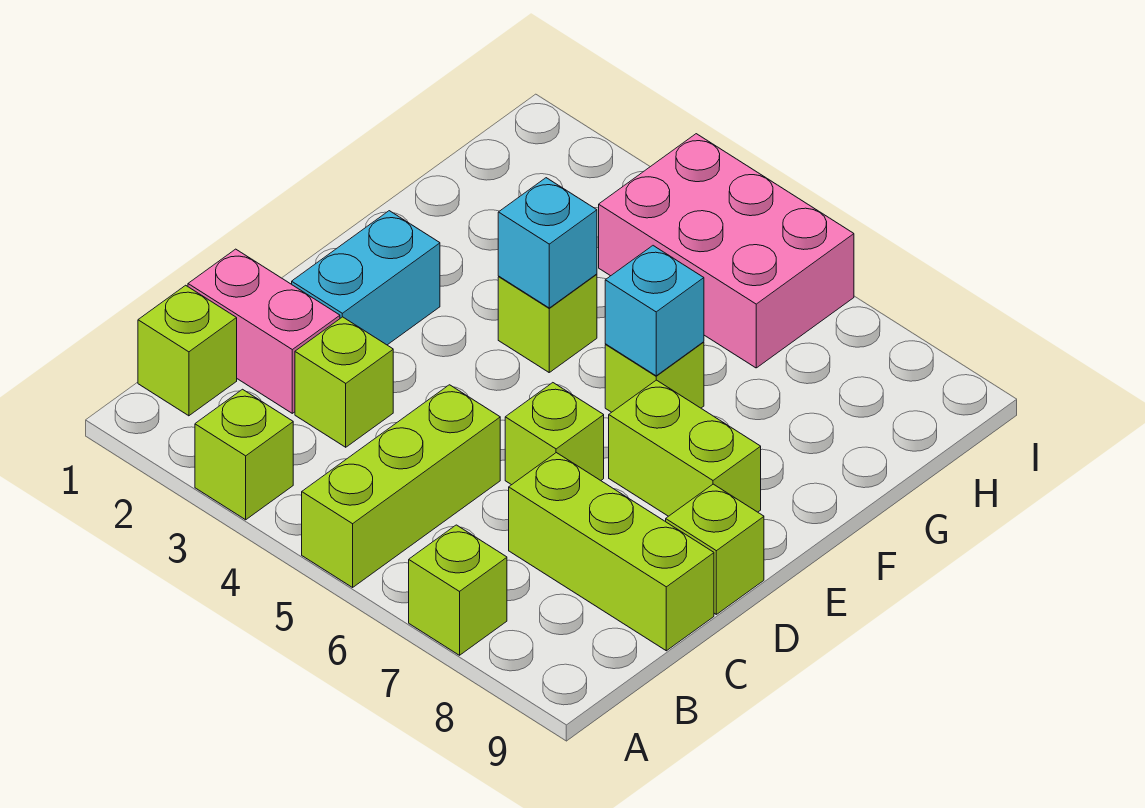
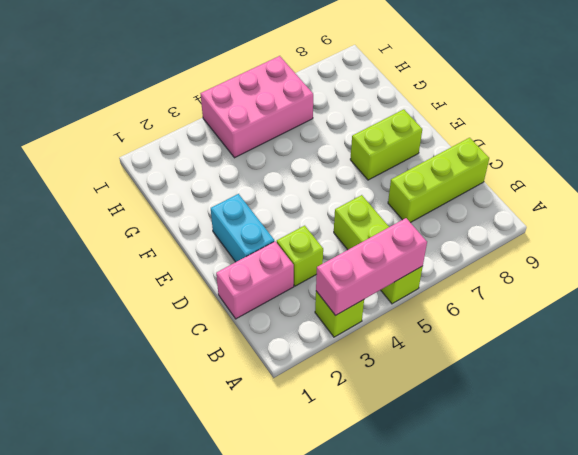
pink 1x3 brick [316,218,427,316] -> none
none -> lime 1x1 brick [409,525,507,655]
none -> lime 1x1 brick [138,285,237,416]
none -> lime 1x1 brick [505,383,604,485]

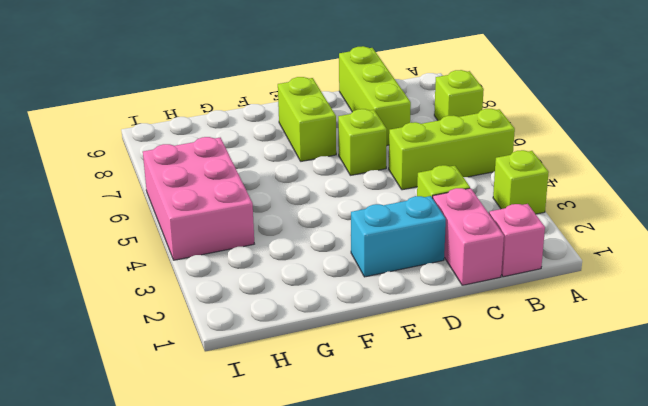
pink 1x1 brick [489,204,545,277] -> lime 1x1 brick [138,285,237,416]
none -> lime 1x1 brick [666,484,764,614]
none -> lime 1x1 brick [498,274,597,372]
none -> lime 1x1 brick [605,342,704,412]

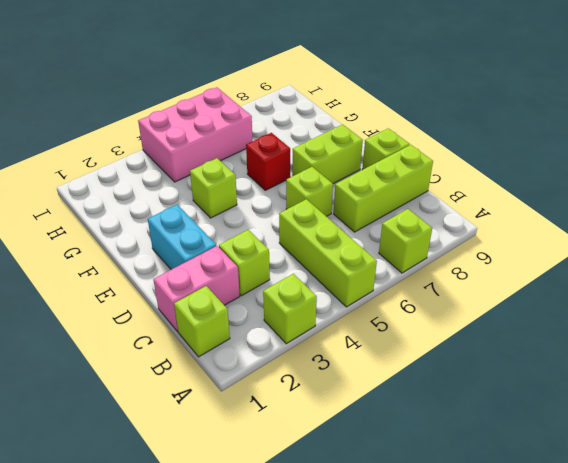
red 1x1 brick [246,133,290,190] -> lime 1x1 brick [605,342,704,412]
none -> cyan 1x1 brick [498,178,597,308]
none -> cyan 1x1 brick [605,246,704,376]

